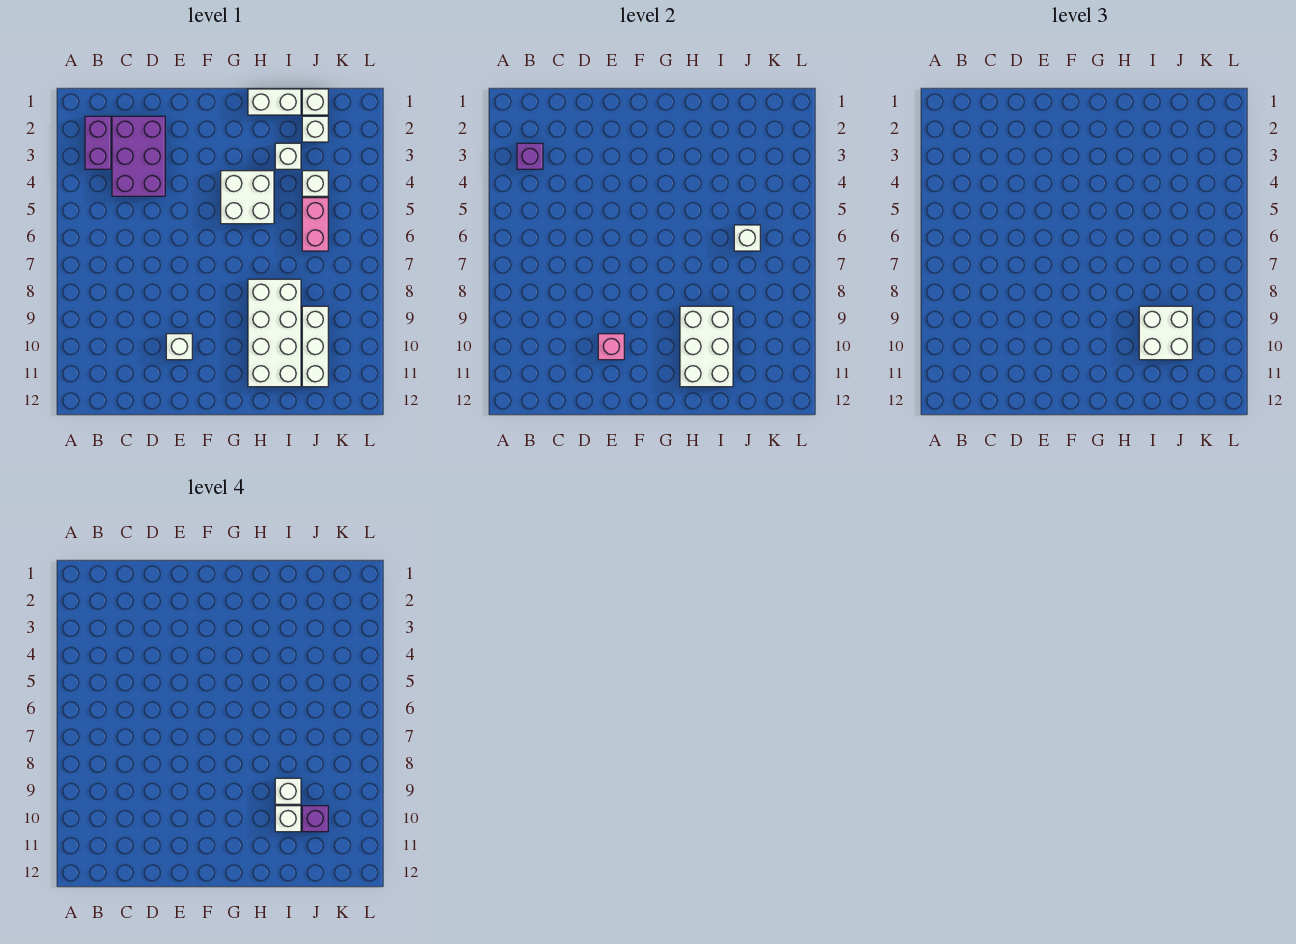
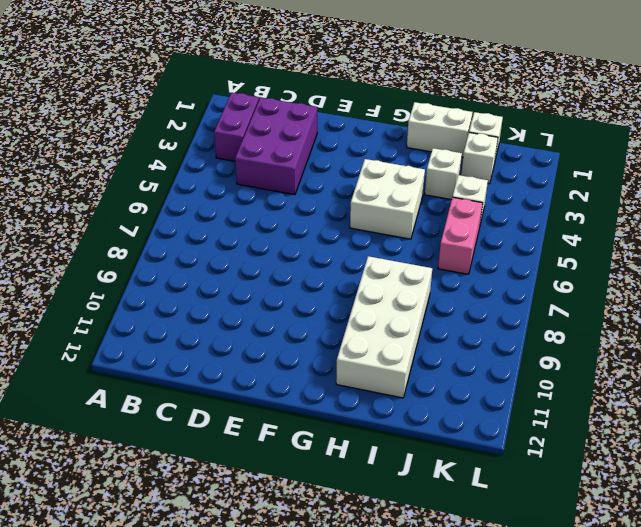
none -> white 1x1 brick [166,334,192,360]
none -> white 1x3 brick [302,306,328,387]
none -> purple 1x1 brick [517,143,543,169]

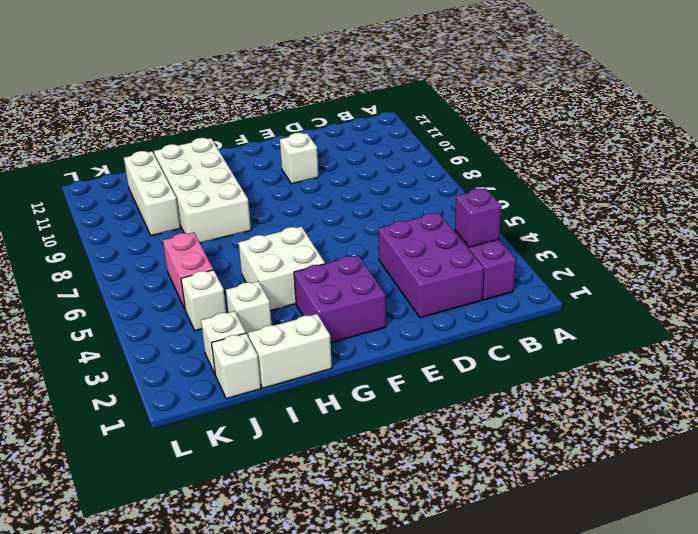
purple 2x2 brick [294,255,386,343] -> none
none -> pink 1x1 brick [598,334,624,360]
none -> white 2x3 brick [680,306,733,387]
none -> white 1x1 brick [734,225,760,251]

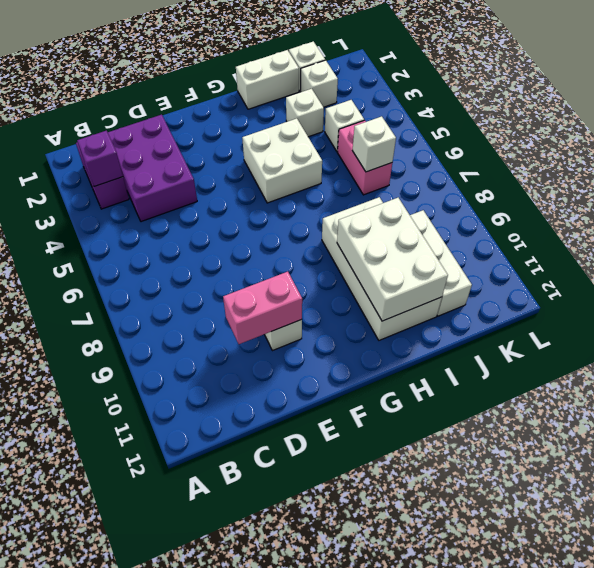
pink 1x2 brick [223,272,302,344] -> pink 1x1 brick [598,334,624,360]
none -> white 2x2 brick [1139,306,1192,360]
none -> white 1x1 brick [275,778,301,804]
none -> white 1x1 brick [275,806,301,832]

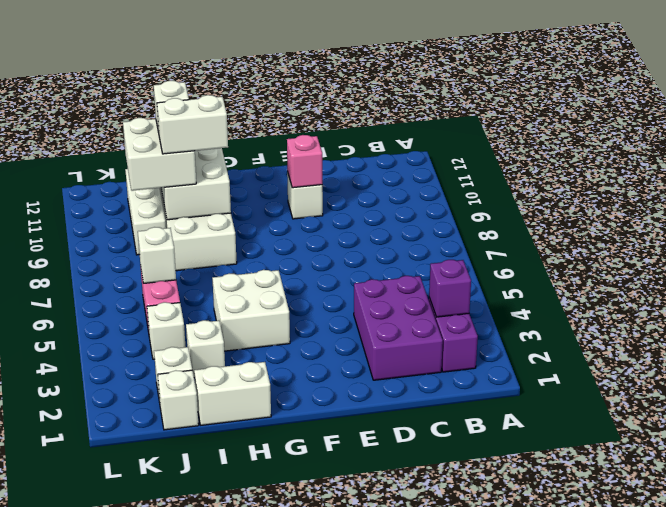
white 1x2 brick [157,95,228,154] -> white 1x1 brick [275,778,301,804]
none -> purple 1x1 brick [302,806,328,832]

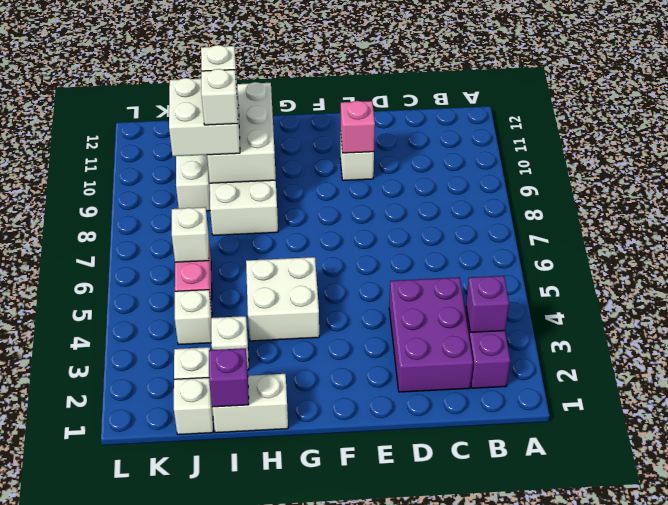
purple 1x1 brick [209,348,249,407] -> purple 1x1 brick moved to [302,806,328,832]

